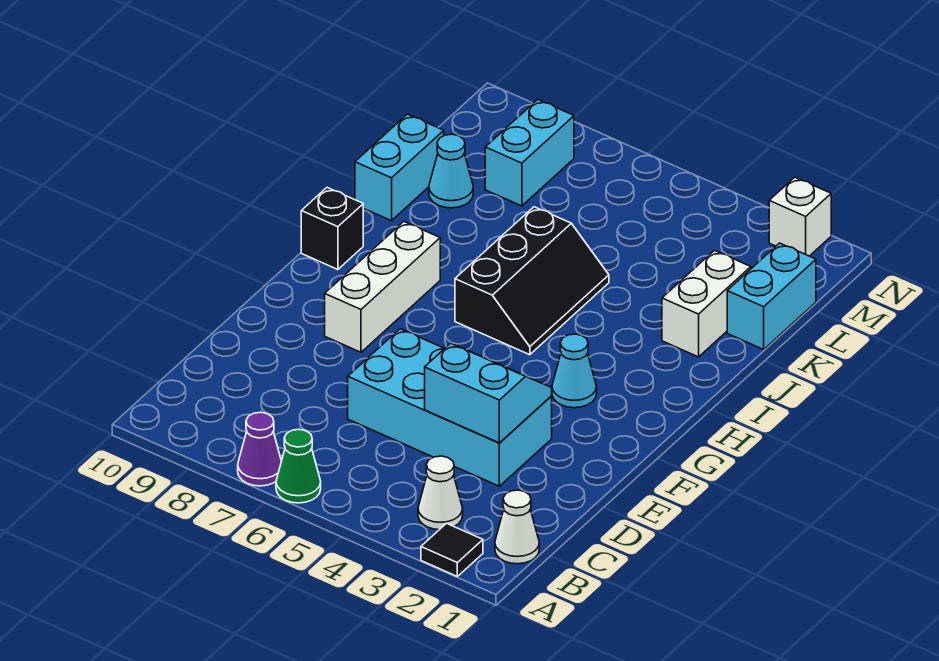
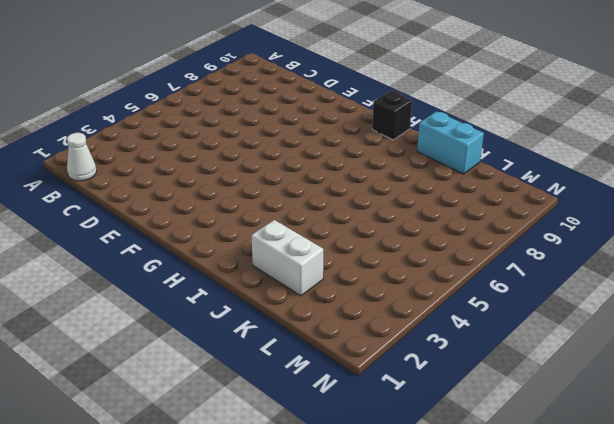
none -> black 1x1 tile [421,523,483,576]
none -> green 1x1 cone [276,429,321,503]
none -> purple 1x1 cone [238,412,281,486]

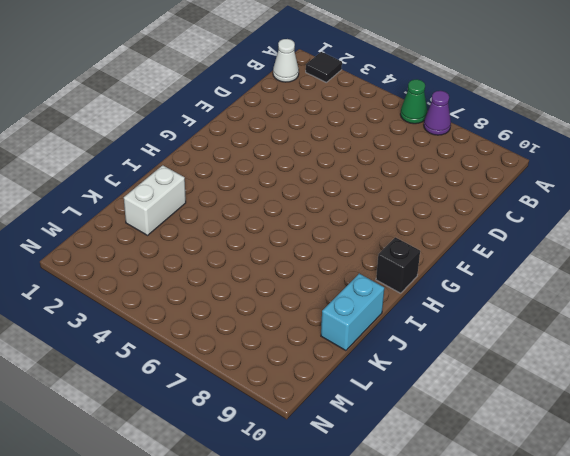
none -> white 1x1 cone [418,456,463,530]
none -> cyan 2x4 brick [348,329,552,486]
none -> white 1x3 brick [325,222,440,352]

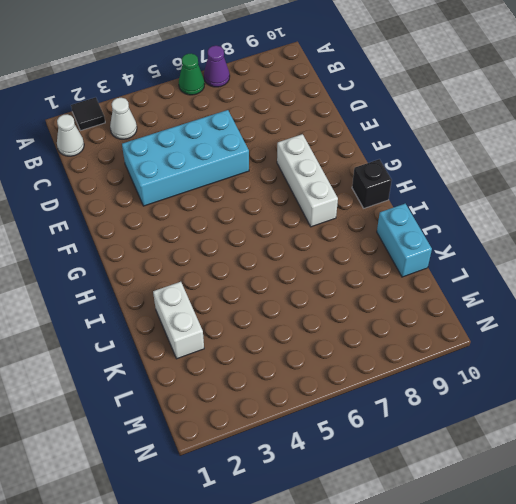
none -> cyan 1x1 cone [552,334,597,408]
none -> black 2x3 slope [455,207,609,355]
none -> cyan 1x2 brick [727,243,816,350]

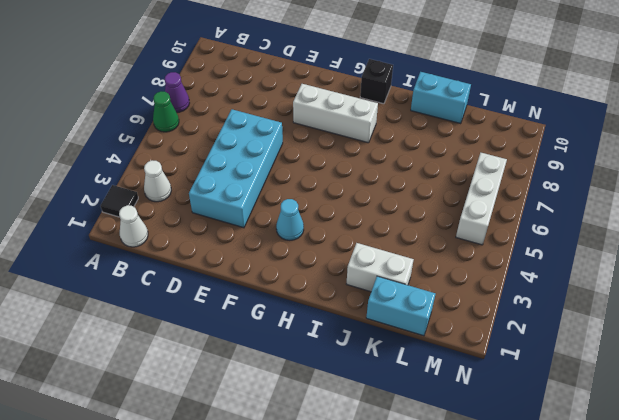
white 1x3 brick [456,153,507,245] -> none
none -> black 2x3 slope [455,207,609,355]
none -> cyan 1x1 cone [429,134,473,208]
none -> cyan 1x2 brick [485,99,574,206]

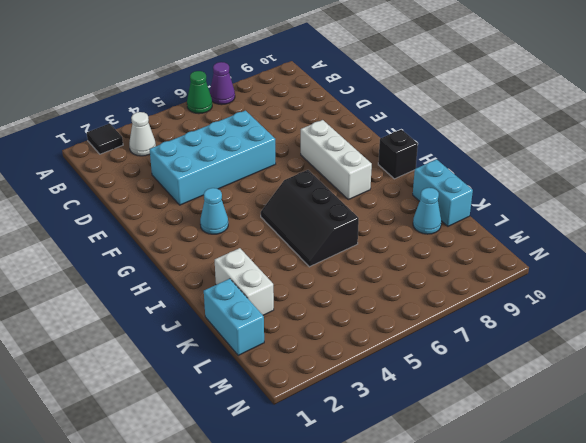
none -> white 1x1 cone [495,490,539,564]
none -> cyan 1x2 brick [485,99,574,206]
none -> white 1x1 brick [769,177,831,256]

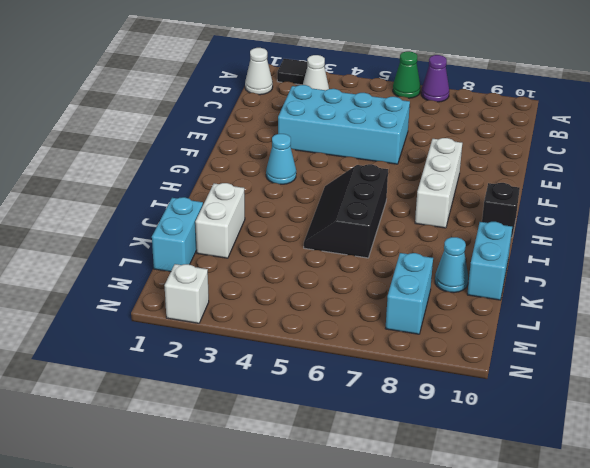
none -> cyan 2x2 slope [425,343,552,443]

